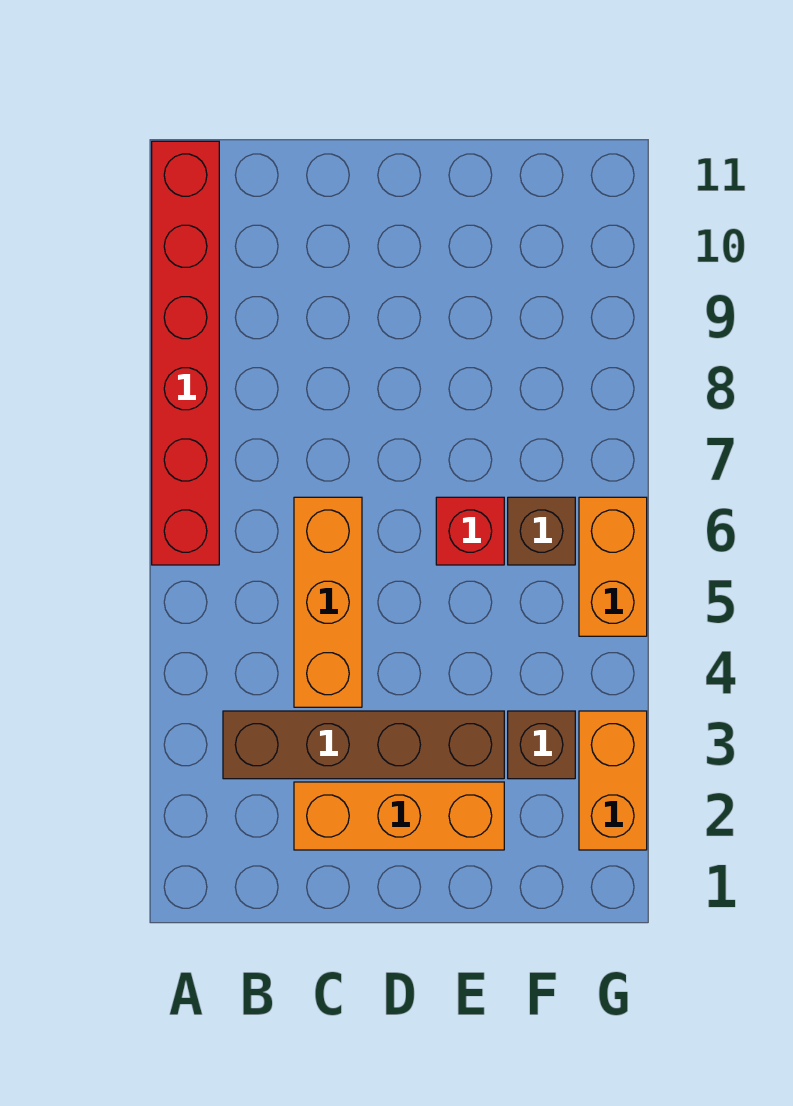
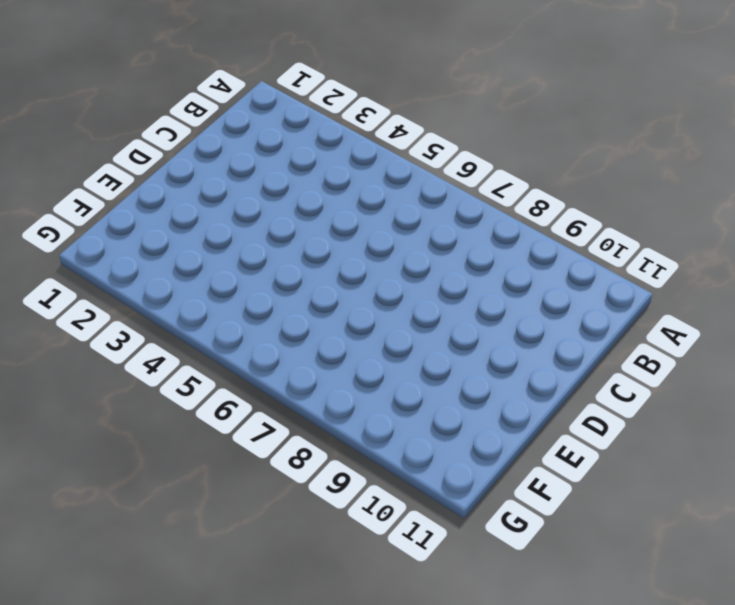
none -> red 1x6 brick [152,141,219,565]
none -> brown 1x4 brick [223,711,504,779]

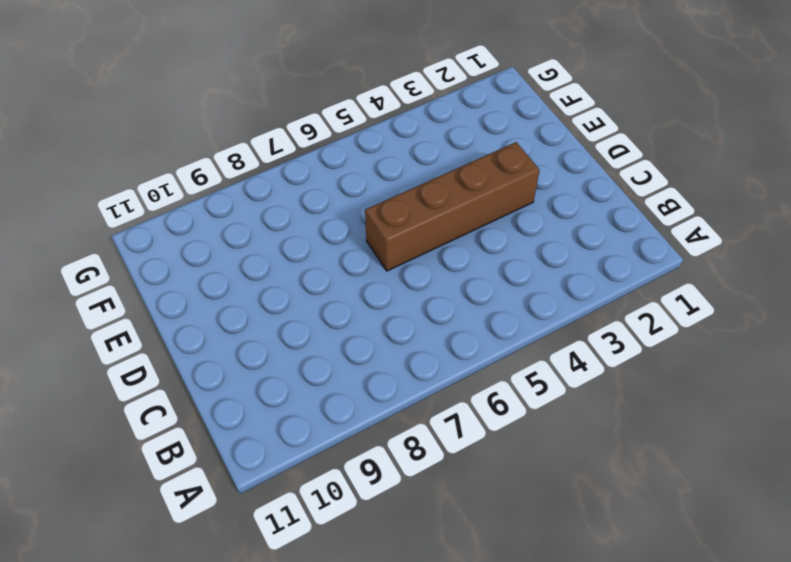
brown 1x4 brick [365,142,540,271] -> brown 1x4 brick turned to [223,711,504,779]
none -> red 1x6 brick [152,141,219,565]
none -> orange 1x3 brick [294,782,504,850]

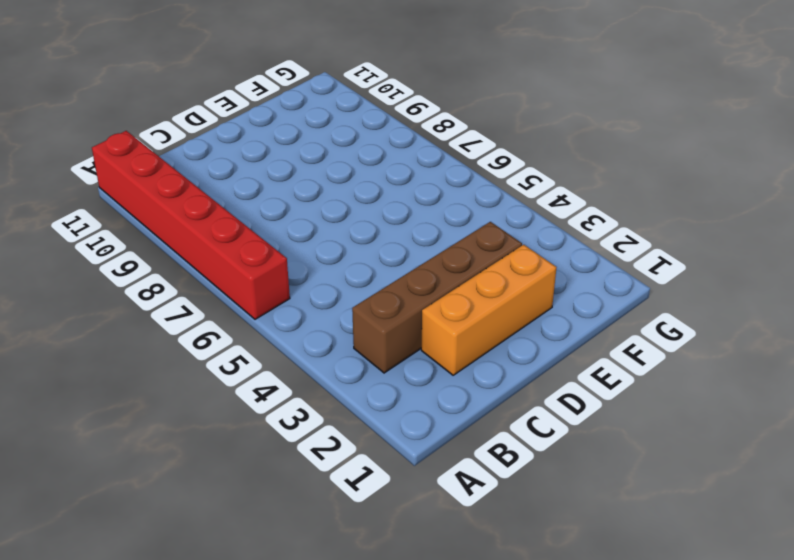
none -> orange 1x3 brick [294,497,362,707]
none -> red 1x1 brick [436,497,504,565]

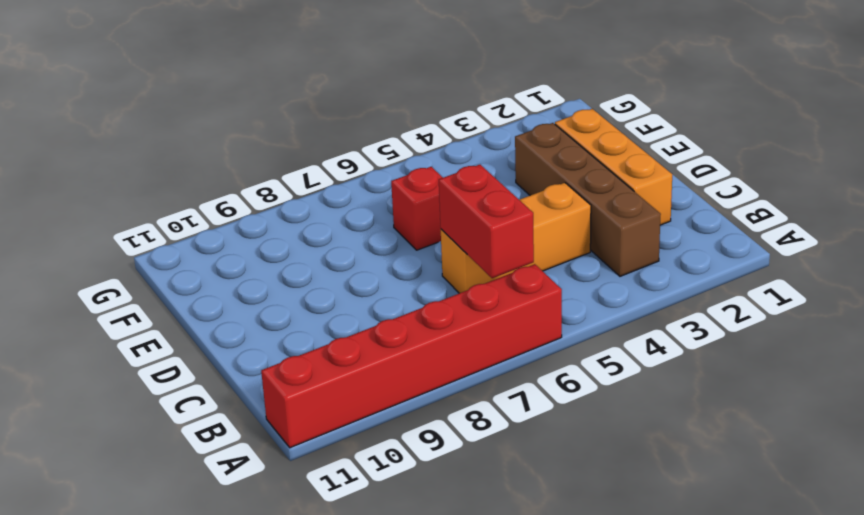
red 1x2 brick [439,165,534,278] -> none
none -> brown 1x1 brick [508,711,575,779]
none -> brown 1x1 brick [508,497,575,565]

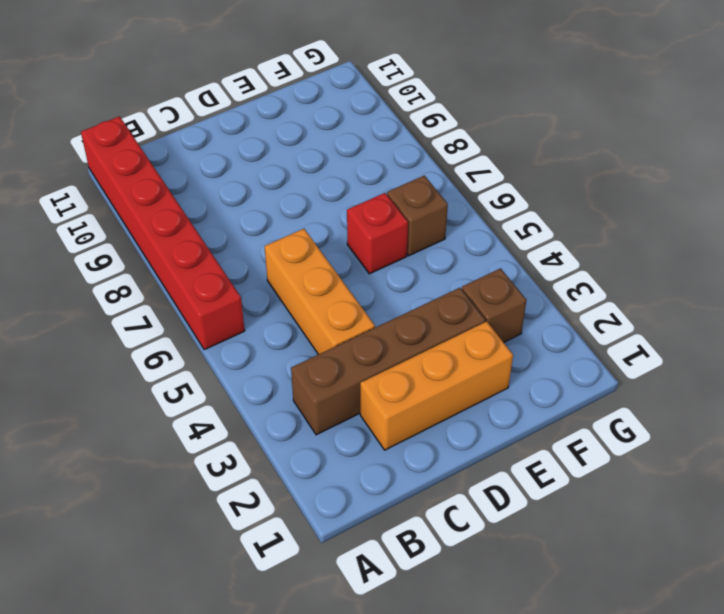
none -> orange 1x2 brick [579,711,647,850]
none -> orange 1x2 brick [579,497,647,636]

